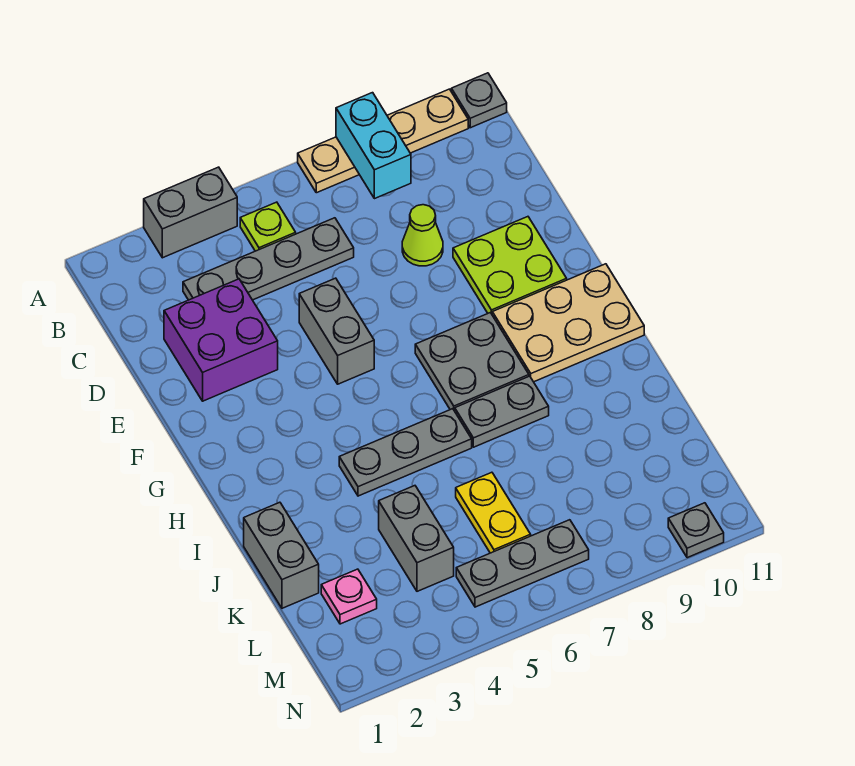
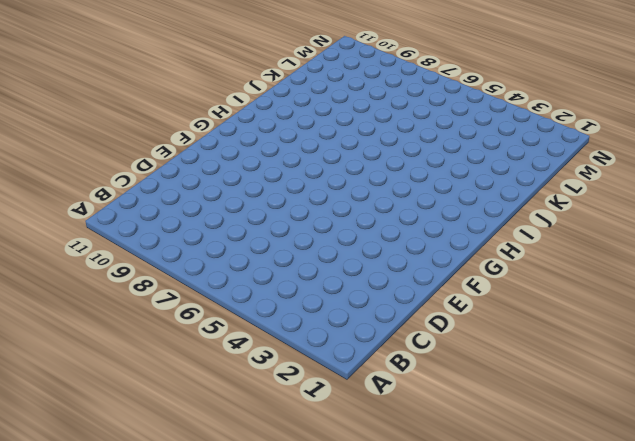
none -> grey 1x2 brick [144,167,237,258]
none -> tan 1x4 plate [298,89,468,193]
none -> grey 1x1 plate [451,73,507,128]

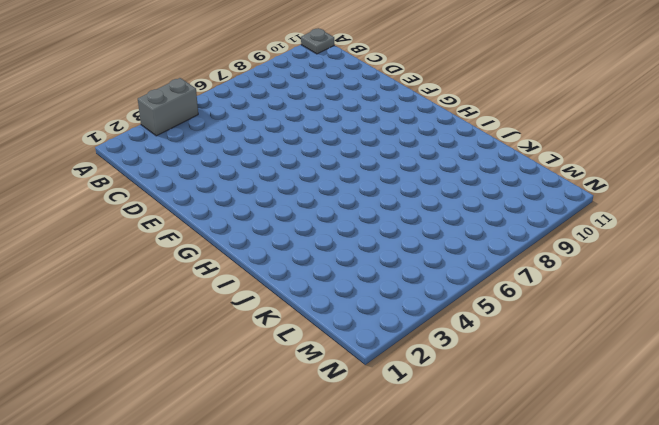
none -> tan 1x4 plate [298,89,468,193]
none -> lime 1x1 plate [240,202,296,251]
none -> grey 1x4 plate [183,218,354,300]

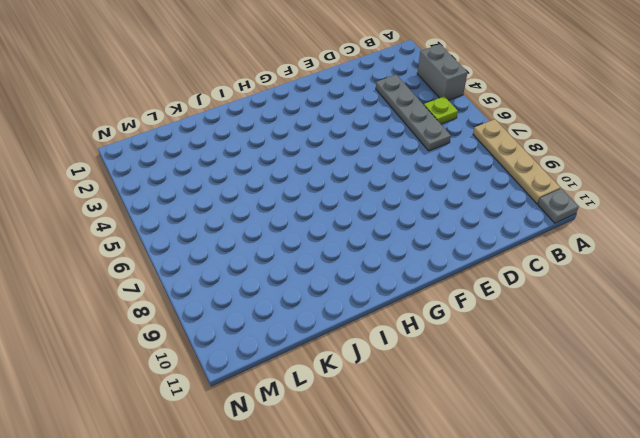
none -> purple 2x2 brick [164,279,278,401]
none -> lime 1x1 cone [402,205,443,266]
none -> grey 1x2 brick [299,278,374,384]

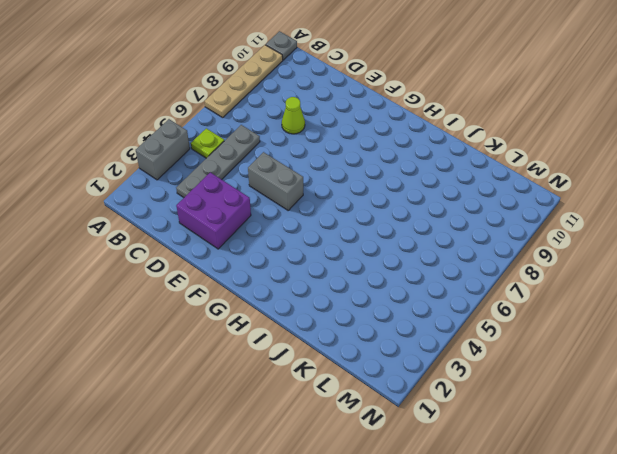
none -> lime 2x2 plate [453,217,567,314]
none -> grey 2x2 plate [415,313,529,411]
none -> tan 2x3 plate [492,264,644,382]

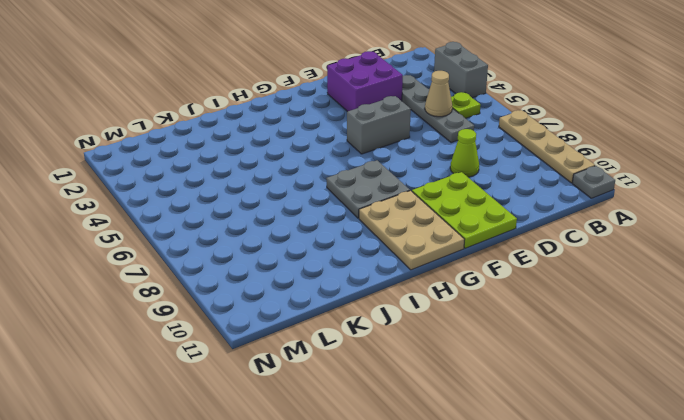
tan 1x1 cone [425,71,452,117] -> none
lime 2x3 plate [412,172,517,248] -> lime 2x2 plate [453,217,567,314]
none -> grey 1x3 plate [339,409,472,496]
none -> grey 1x2 plate [455,376,549,447]
none -> grey 1x2 brick [244,502,319,608]

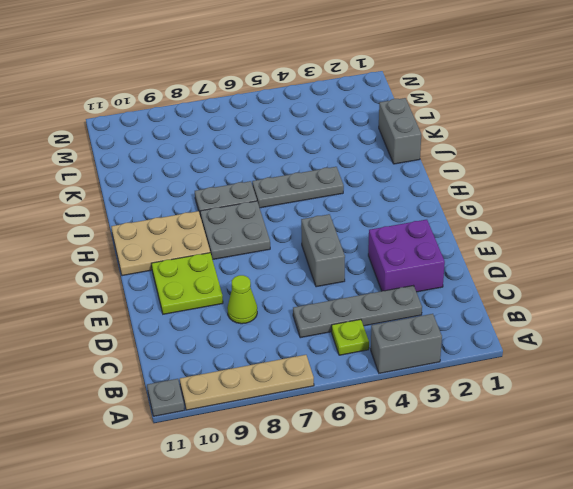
none -> grey 1x2 brick [379,486,454,591]
none -> yellow 1x2 plate [456,472,531,553]
none -> pink 1x1 plate [321,569,377,624]

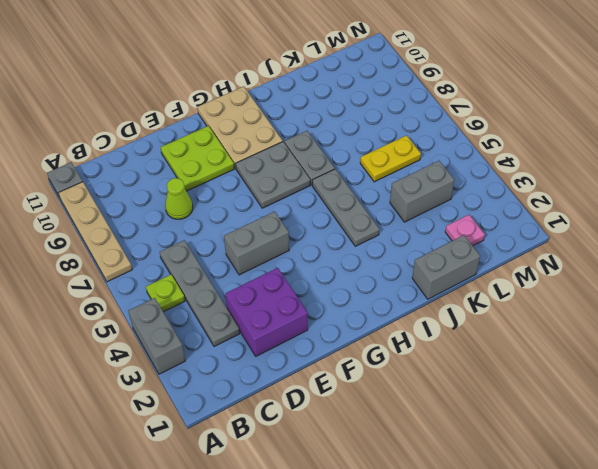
none -> grey 1x3 plate [456,520,589,607]
none -> grey 1x1 plate [668,503,724,558]
none -> cyan 1x2 brick [336,93,411,199]

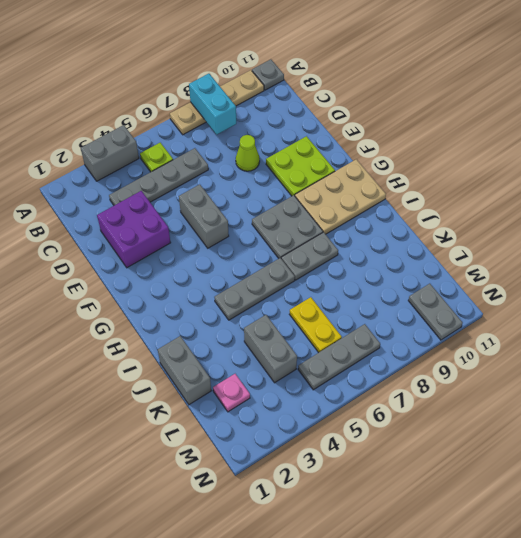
grey 1x2 plate [408,284,463,340] -> grey 1x1 plate [668,503,724,558]

